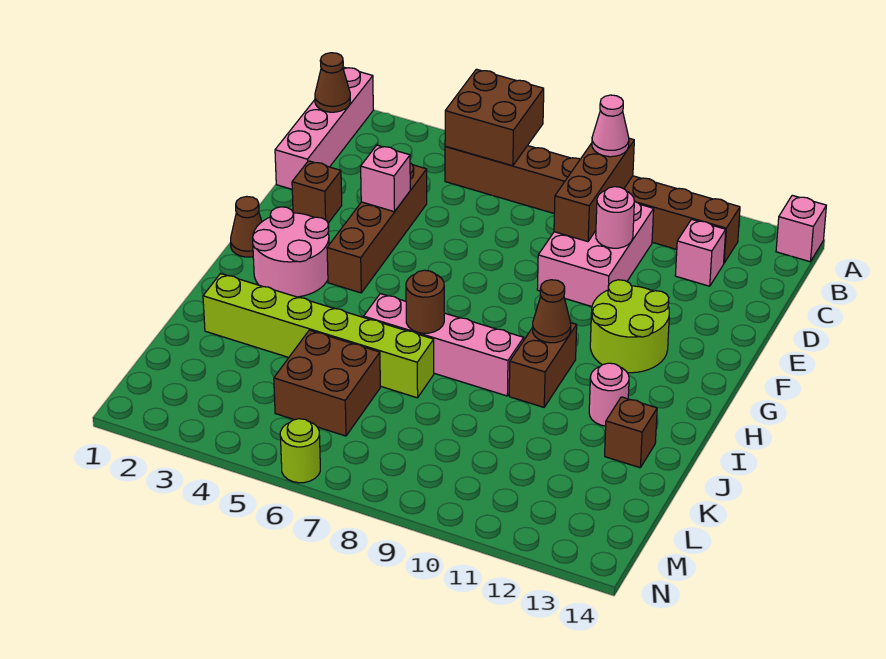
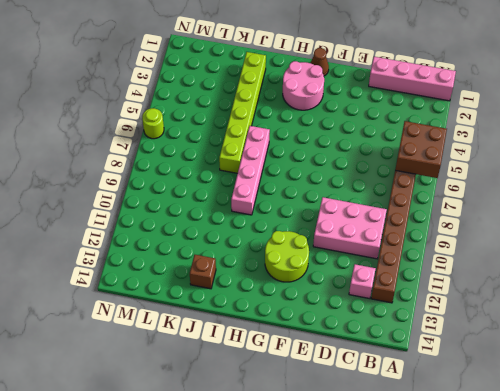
none -> pink 1x1 brick [776,195,826,262]
none -> brown 1x4 brick [327,163,427,293]
none -> brown 1x1 brick [292,161,342,223]

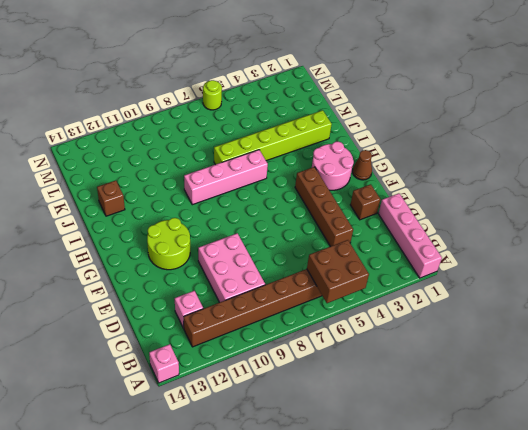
none -> brown 1x2 brick [509,323,577,407]
none -> pink 1x1 round brick [589,363,629,426]
none -> brown 2x2 brick [274,330,380,436]

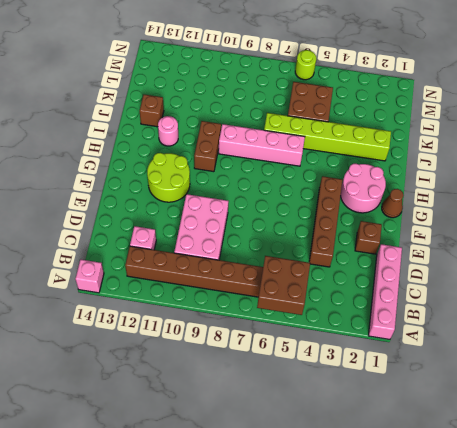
none -> brown 1x1 cone [315,53,350,112]
none -> brown 1x3 brick [554,138,634,242]
none -> pink 1x1 round brick [596,187,634,248]

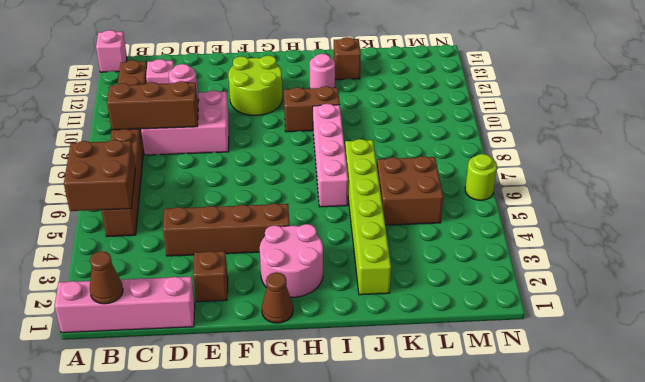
none -> pink 1x1 brick [361,145,410,212]
none -> brown 1x1 cone [532,280,571,343]
none -> brown 1x1 round brick [406,270,444,333]

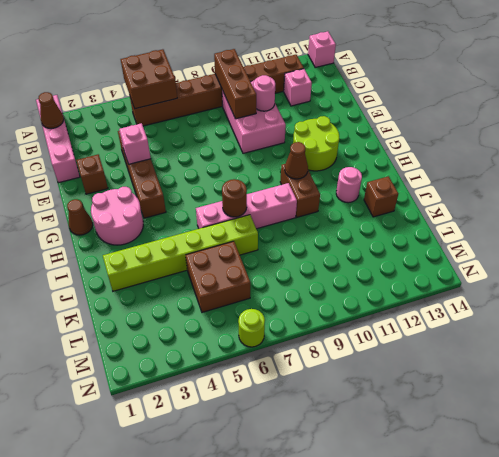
none -> pink 1x1 cone [592,95,629,157]

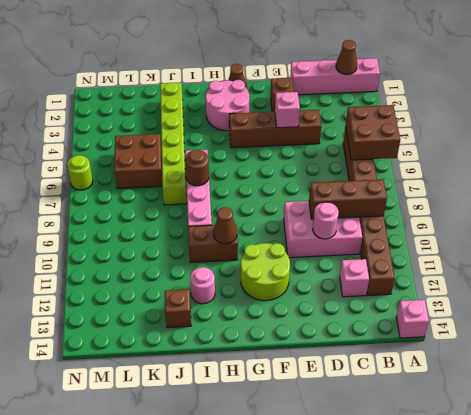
none -> pink 1x1 cone [592,95,629,157]

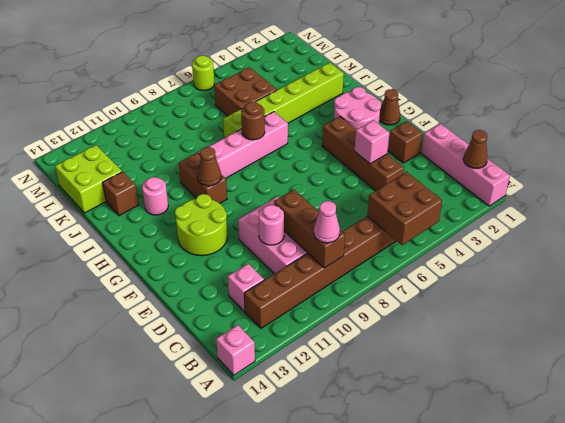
lime 2x2 brick [55,145,122,213] -> none

